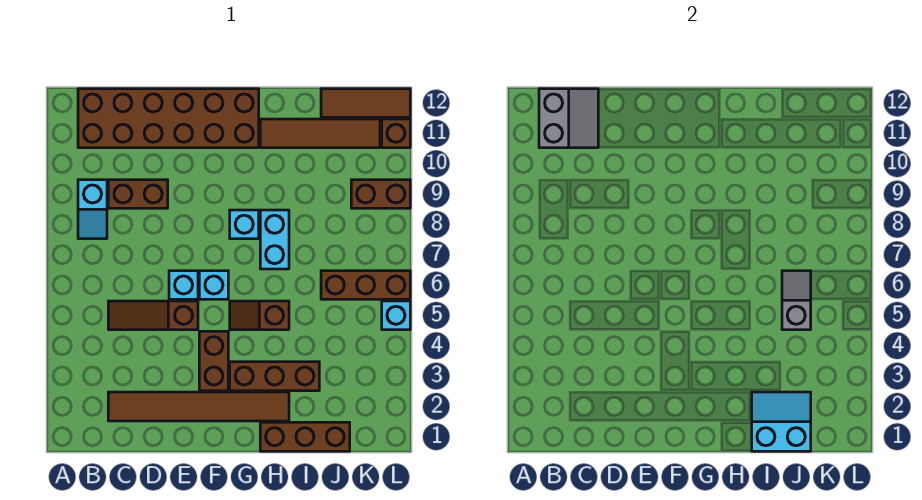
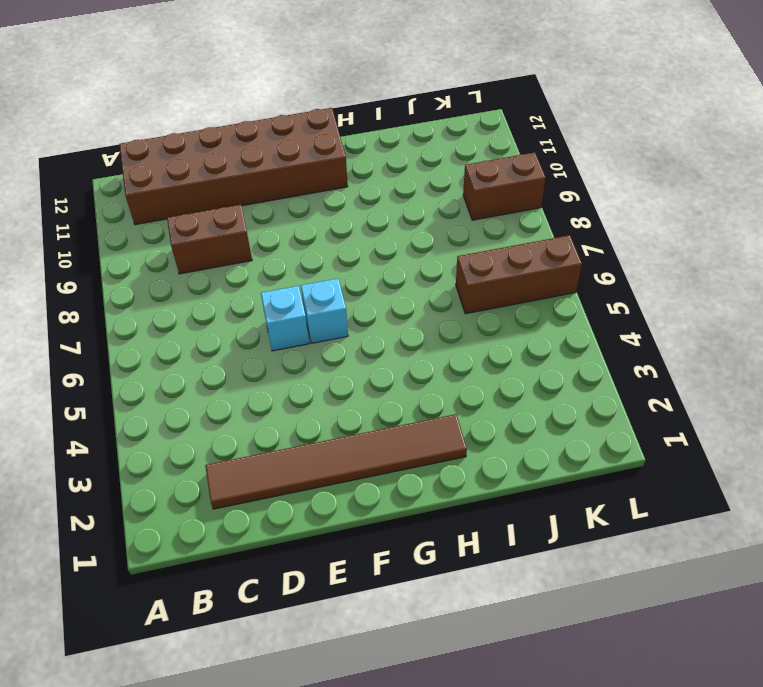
none -> cyan 1x2 slope [78,180,107,239]
none -> brown 1x3 slope [108,301,198,330]
none -> brown 1x2 brick [199,331,228,391]

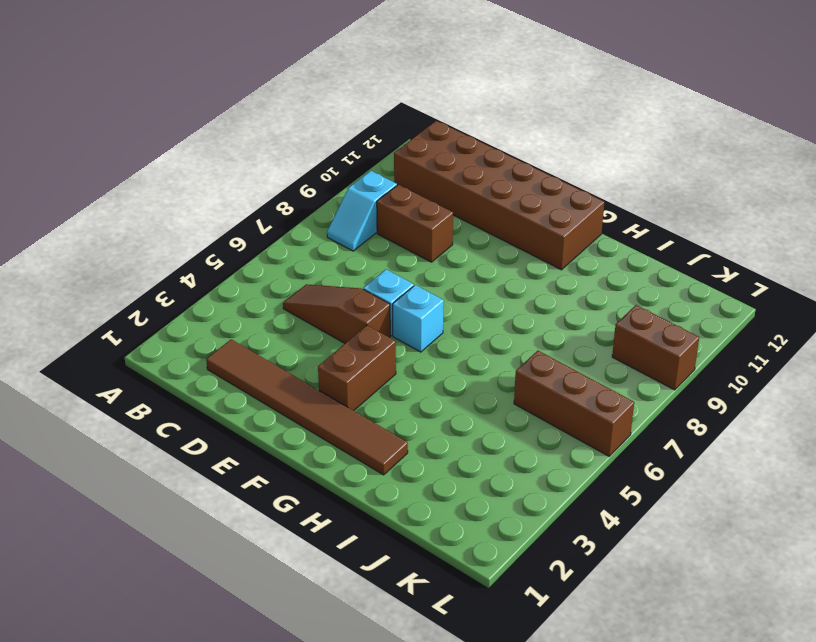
none -> brown 1x3 brick [230,362,319,391]
none -> brown 1x2 slope [230,301,289,330]
none -> cyan 1x1 brick [230,210,259,239]

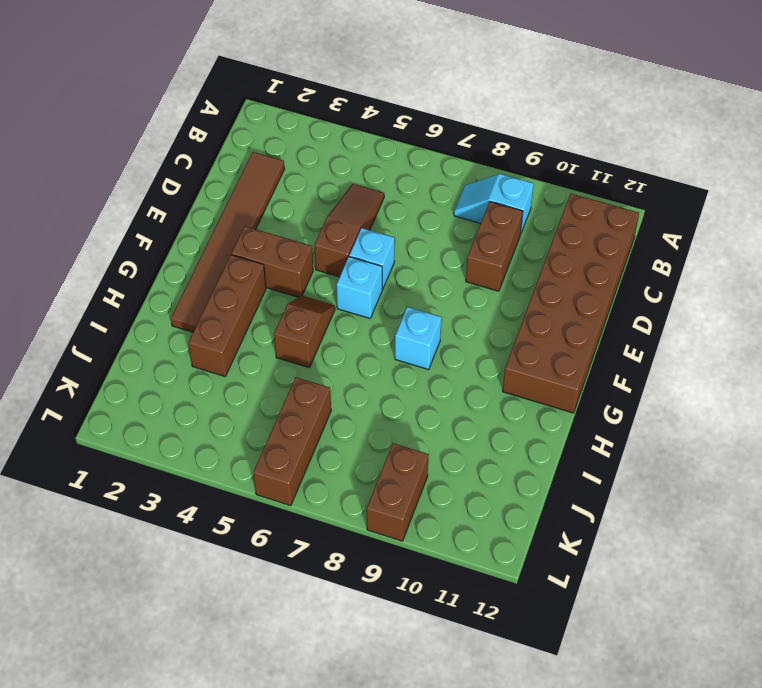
none -> brown 1x3 brick [260,422,350,451]
none -> cyan 1x2 brick [260,210,289,269]
none -> brown 1x4 tile [260,119,380,148]

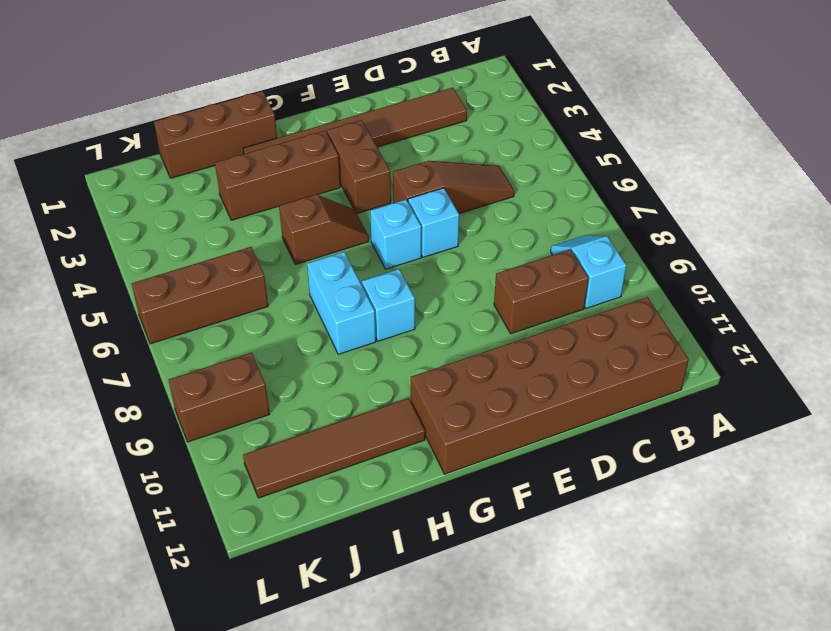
none -> brown 1x3 tile [321,89,410,117]
none -> cyan 1x1 brick [382,301,410,330]
none -> brown 1x1 brick [382,119,410,148]

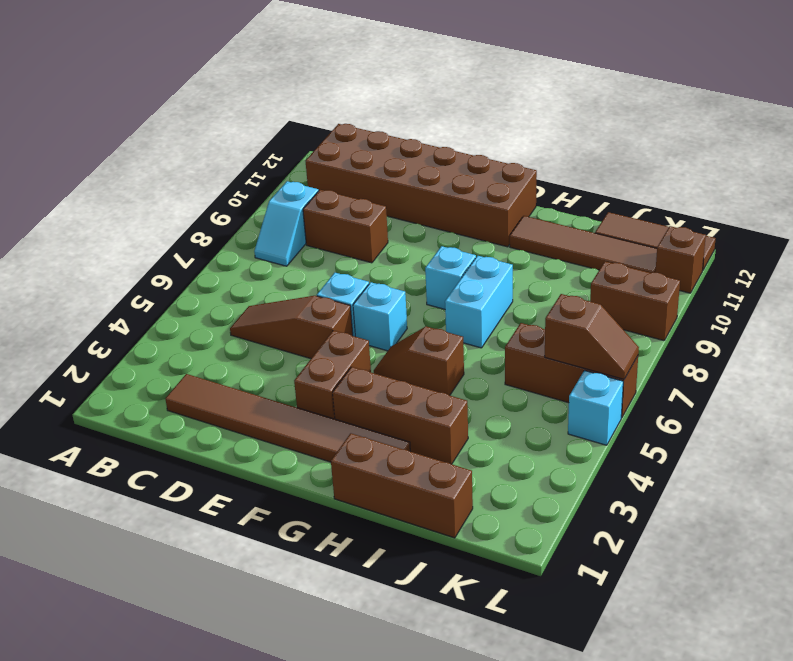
brown 1x2 slope [545,294,639,379] -> none
none -> grey 2x2 slope [539,89,598,148]
none -> cyan 2x2 slope [752,392,811,451]
none -> grey 1x2 slope [782,271,811,330]

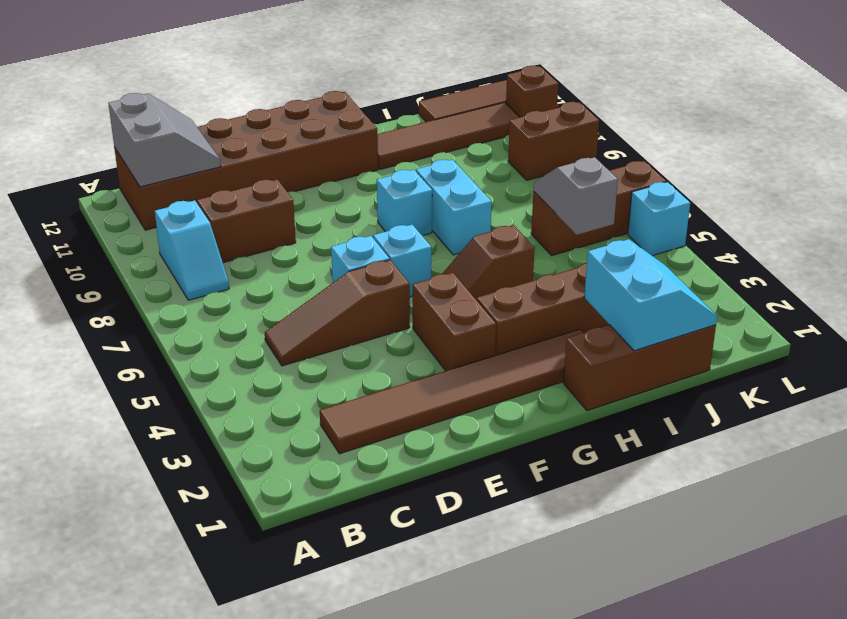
cyan 2x2 slope [584,239,717,351] -> cyan 2x2 slope turned to [752,392,811,451]

